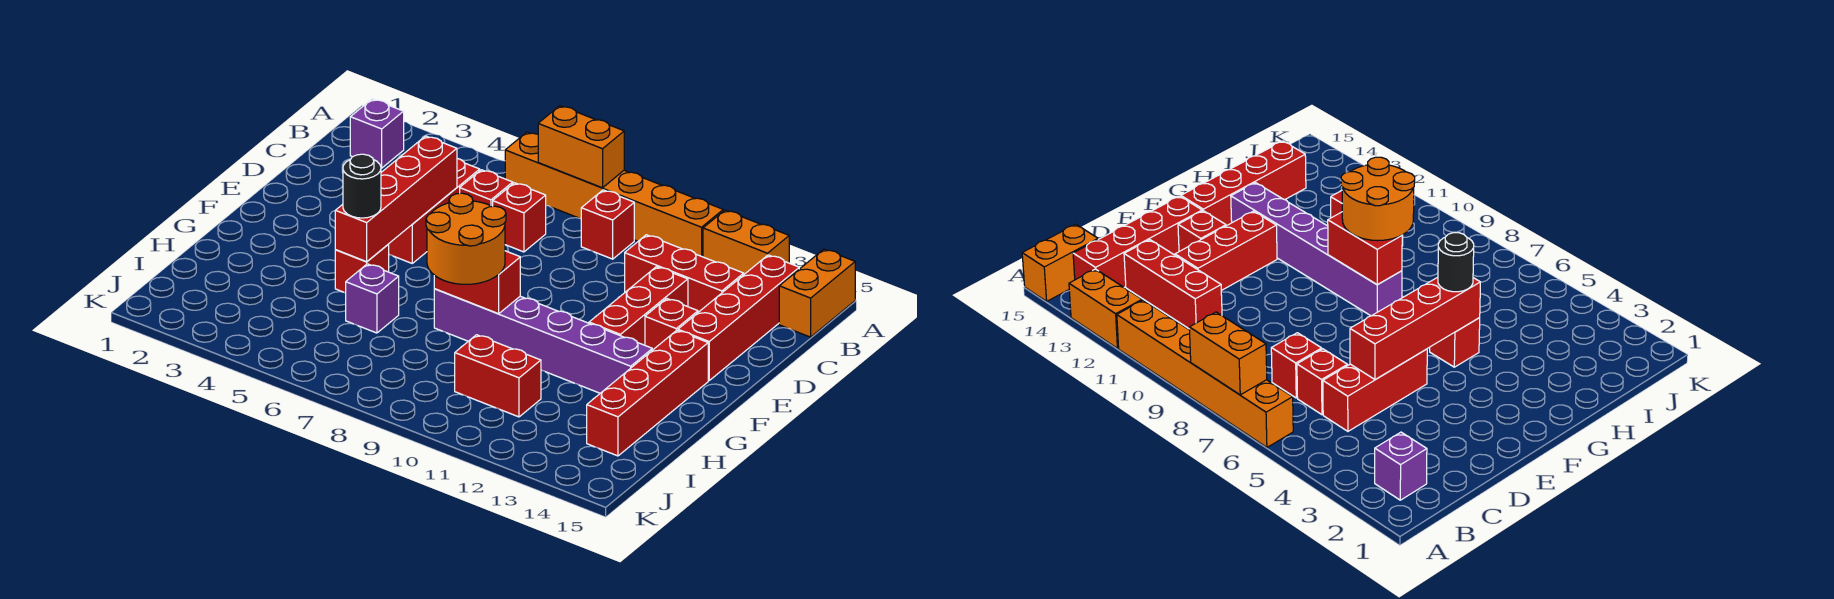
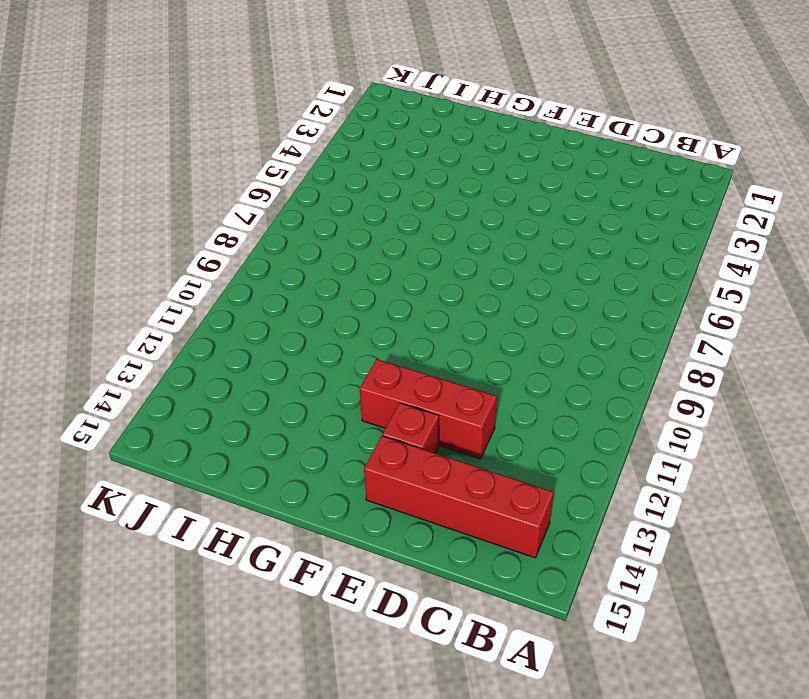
none -> orange 1x6 brick [505,132,723,257]
none -> orange 1x2 brick [703,210,789,274]
none -> orange 1x2 brick [779,249,855,337]

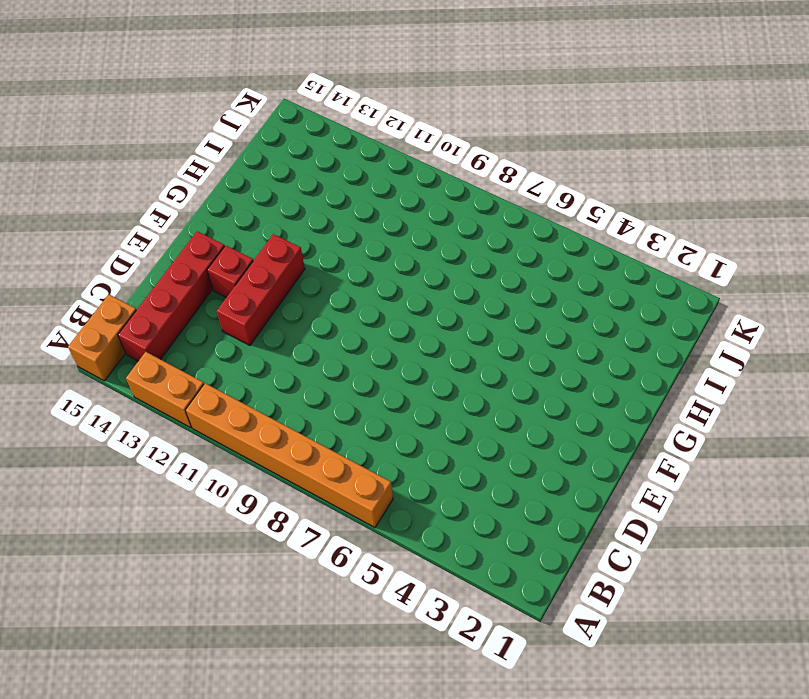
none -> purple 1x1 brick [350,99,404,168]
none -> red 1x1 brick [581,190,634,259]
none -> red 1x3 brick [388,159,480,263]

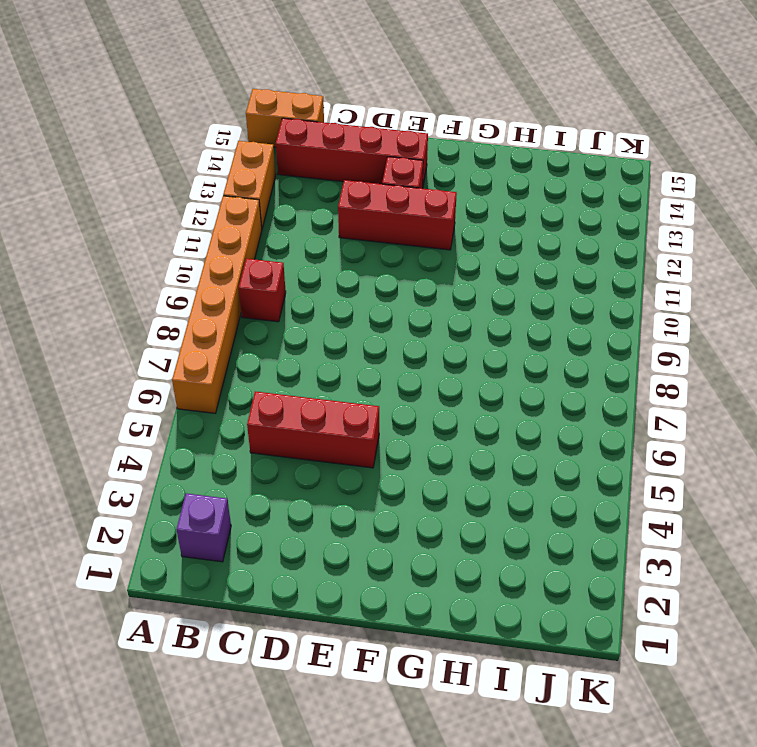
none -> red 1x1 brick [460,170,513,206]
none -> red 1x1 brick [493,183,546,252]
none -> red 1x3 brick [625,235,744,312]

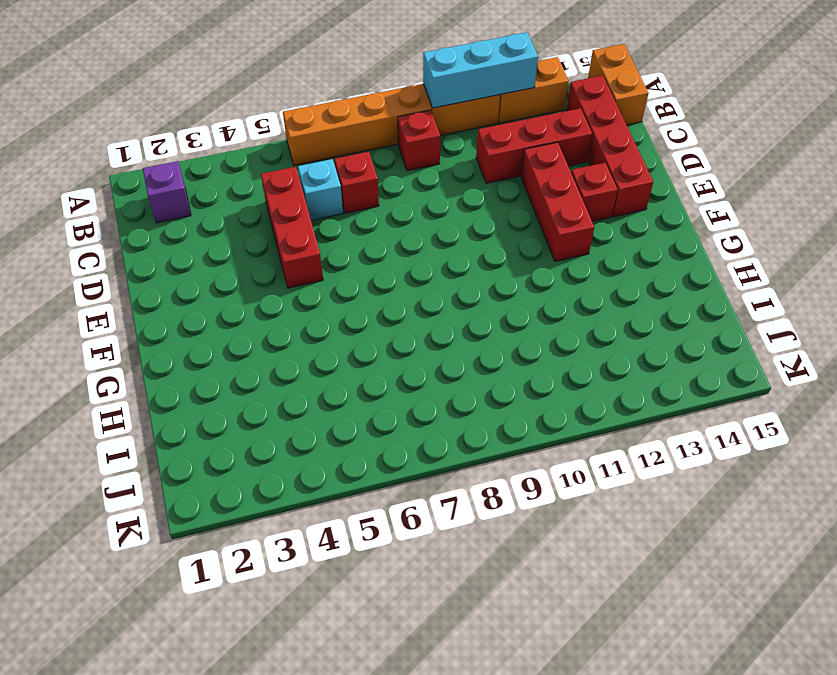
cyan 1x3 brick [423,32,538,108] -> none
cyan 1x1 brick [298,159,343,220] -> red 1x1 brick [460,170,513,206]
none -> red 1x4 brick [587,330,708,456]
none -> red 1x1 brick [335,245,389,293]
none -> purple 1x6 brick [434,289,652,393]

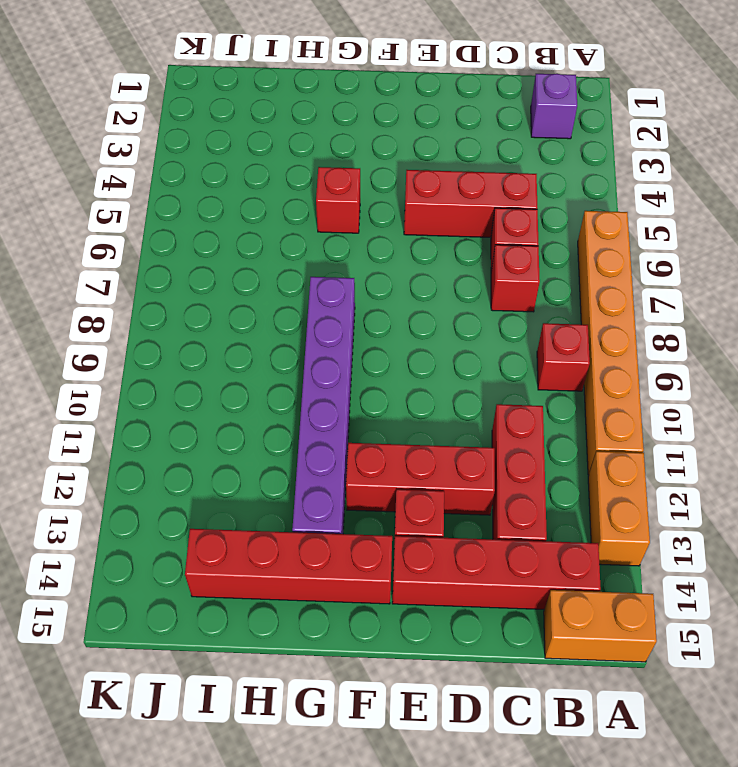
none -> purple 1x1 brick [346,264,399,333]
none -> red 1x2 brick [455,335,541,417]
none -> orange 1x2 brick [538,106,624,188]

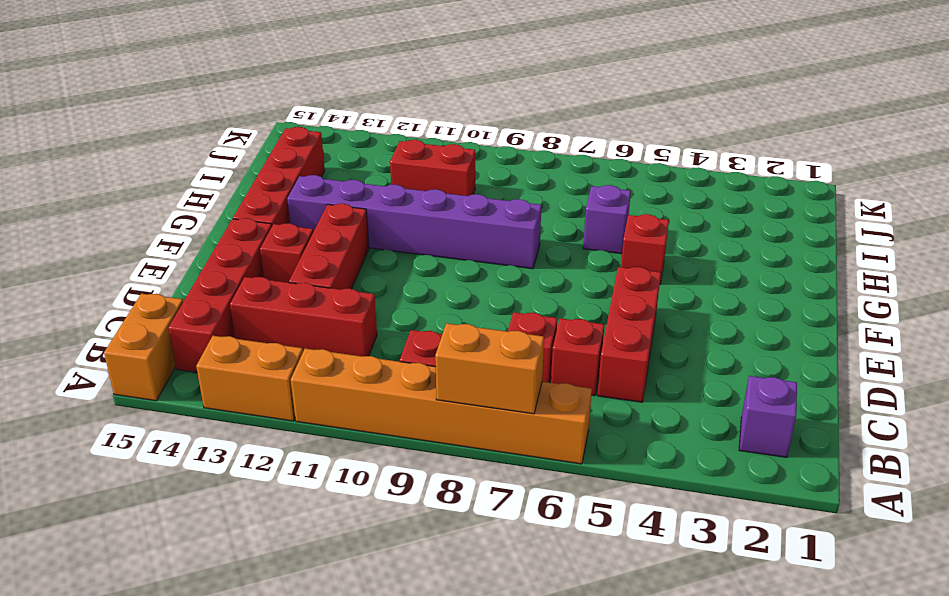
none -> red 1x4 brick [335,136,457,262]
none -> red 1x2 brick [434,251,520,314]
none -> black 1x1 round brick [343,154,381,218]

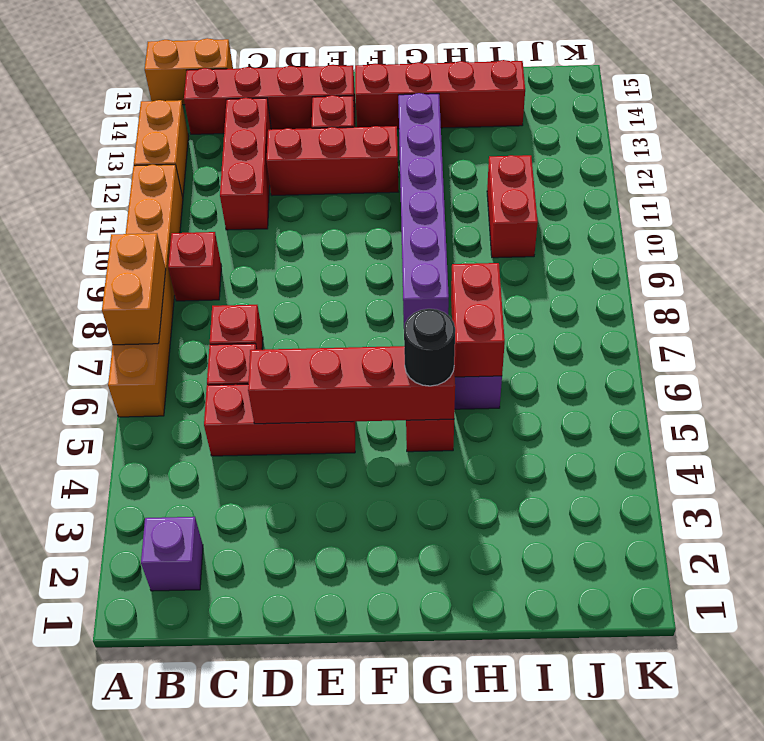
red 1x2 brick [451,263,505,377] -> red 1x2 brick moved to [434,251,520,314]
none -> orange 2x2 round brick [426,193,506,284]

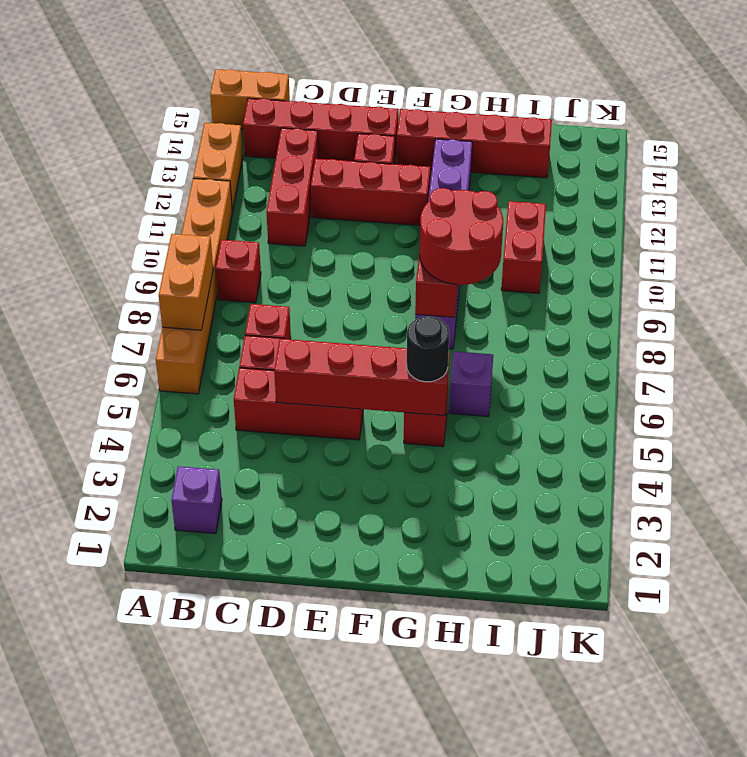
red 2x2 round brick [420,188,503,285] -> orange 2x2 round brick [426,193,506,284]

